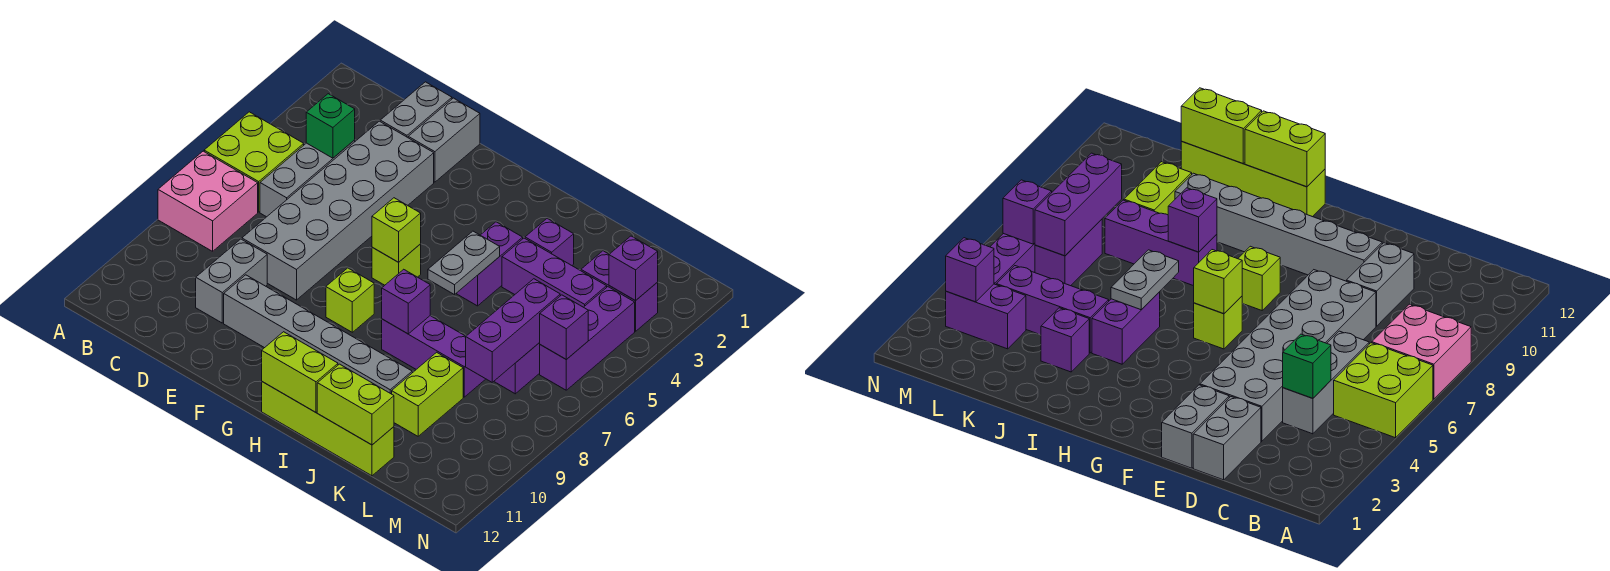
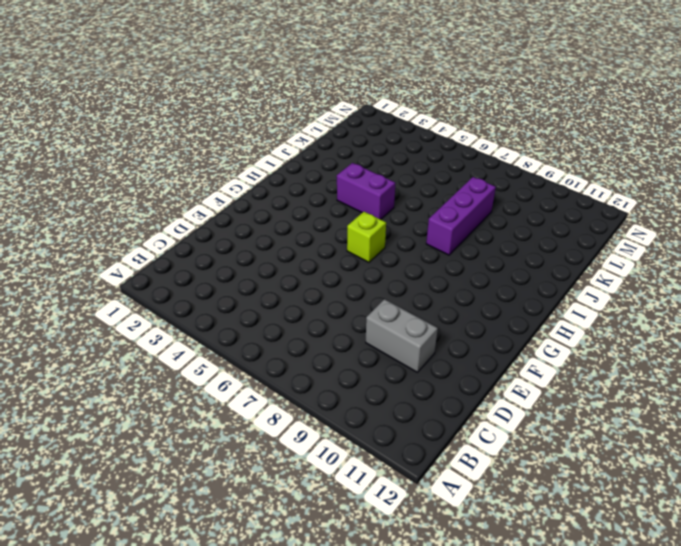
none -> lime 2x2 brick [204,112,304,212]
none -> pink 2x2 brick [158,151,258,251]
none -> grey 1x3 brick [260,140,355,217]

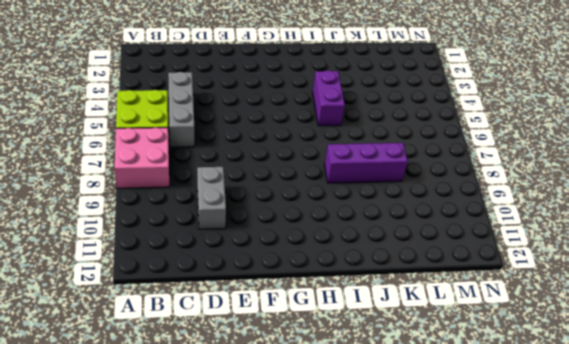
none -> grey 1x2 brick [380,82,452,137]
none -> grey 2x6 brick [242,121,434,300]
none -> grey 1x2 brick [408,98,480,182]

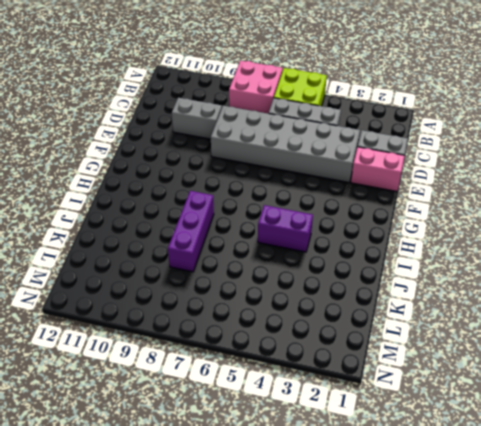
pink 1x2 brick [351,147,405,191] -> grey 1x2 brick [408,98,480,182]
none -> grey 1x6 brick [224,275,412,394]
none -> lime 1x1 brick [372,244,421,285]
none -> lime 1x1 brick [326,268,374,332]

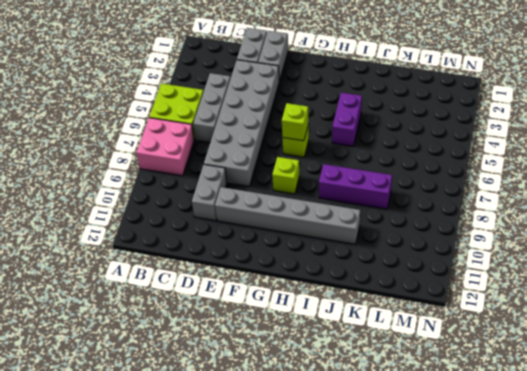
none -> lime 1x4 brick [262,382,394,476]
none -> purple 1x1 brick [525,219,574,265]
none -> purple 1x3 brick [502,238,607,307]

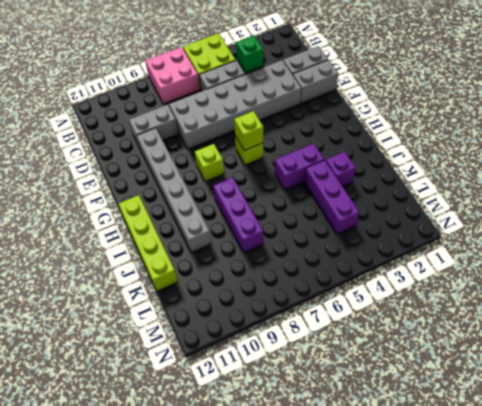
none -> lime 1x2 brick [392,352,463,436]
none -> purple 1x2 brick [581,251,658,331]
none -> purple 1x2 brick [494,343,540,394]

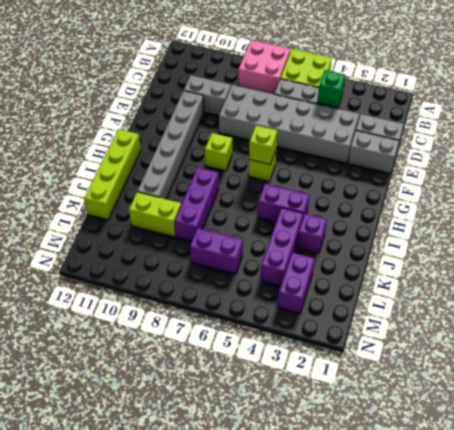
none -> purple 1x3 brick [540,287,635,390]
none -> lime 1x2 brick [262,332,338,412]
none -> grey 1x2 plate [428,231,500,295]

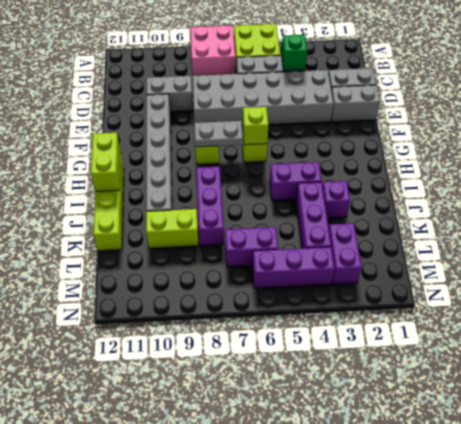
grey 1x2 plate [194,121,243,147] -> grey 1x2 plate moved to [428,231,500,295]
none -> purple 1x1 brick [382,269,430,334]
none -> lime 1x2 brick [317,364,394,445]
none -> purple 1x3 brick [466,279,560,382]

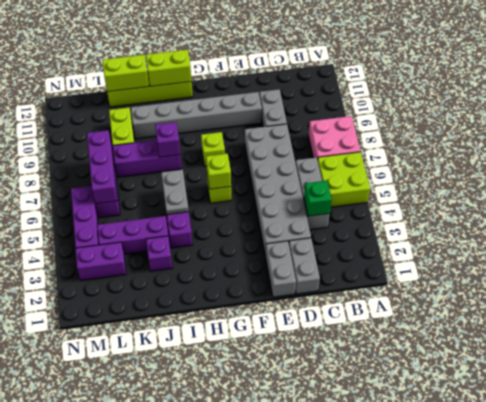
none -> purple 1x1 brick [609,236,658,301]
none -> purple 1x1 brick [539,295,588,360]

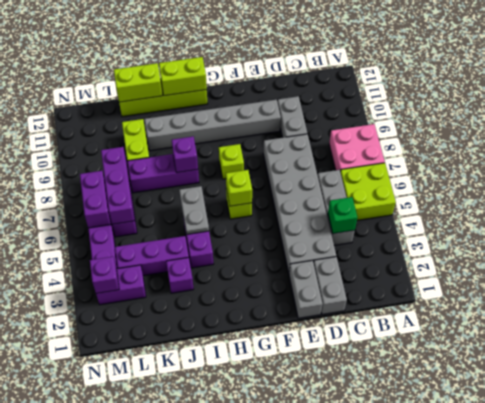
purple 1x2 brick [80,171,111,228] -> purple 1x1 brick [539,295,588,360]

